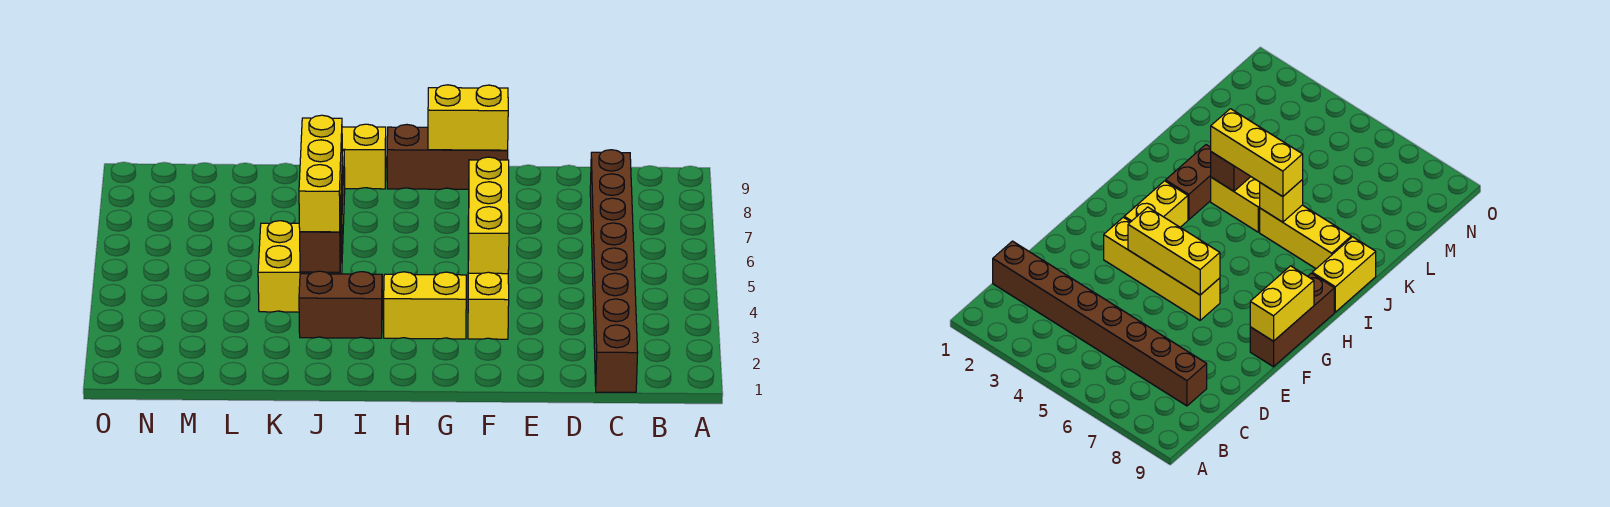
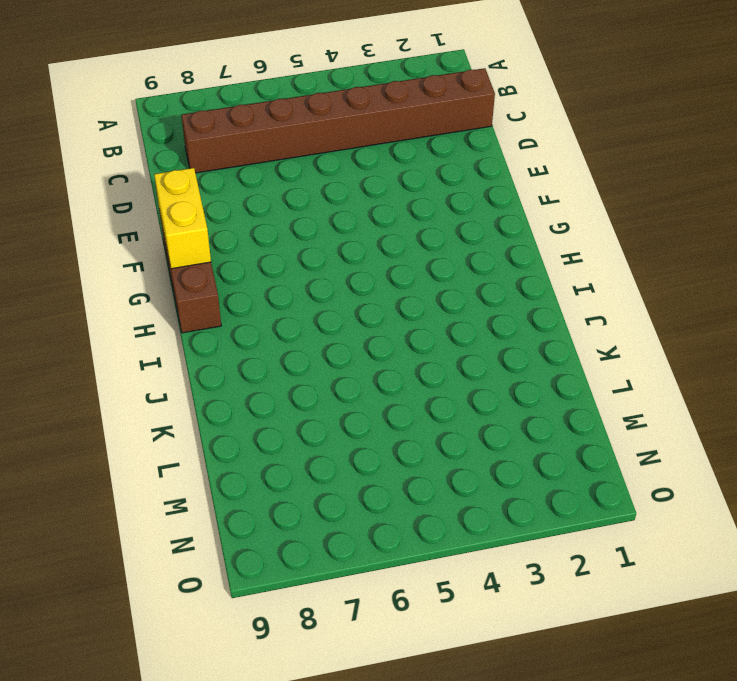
none -> yellow 1x4 brick [468,216,509,339]
none -> yellow 1x2 brick [384,272,466,339]
none -> brown 1x2 brick [299,271,382,338]

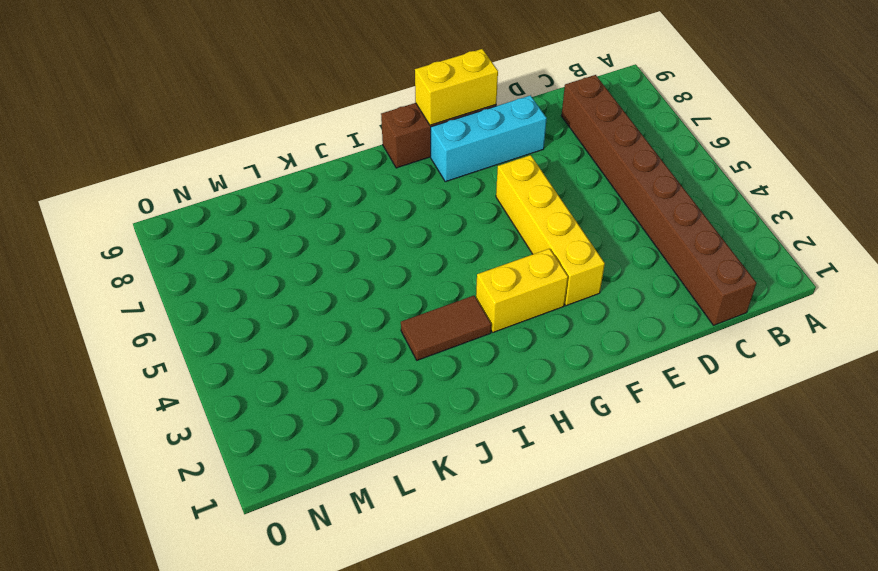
cyan 1x3 brick [431,95,547,182] -> none
brown 1x2 tile [401,296,491,360] -> brown 1x2 brick [299,271,382,338]
none -> yellow 1x2 brick [342,124,386,189]
none -> yellow 2x2 brick [258,221,342,312]
none -> yellow 1x3 brick [1260,205,1351,269]

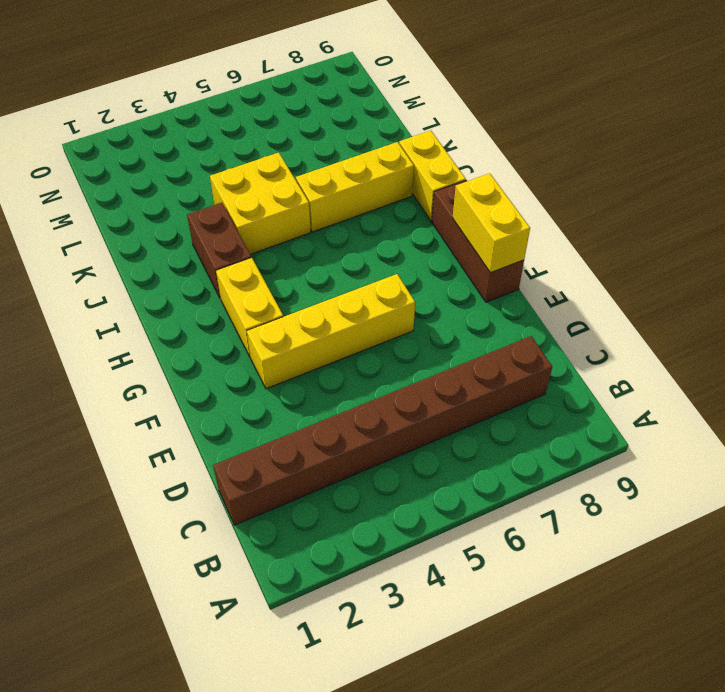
none -> yellow 1x3 brick [468,157,509,274]
none -> brown 1x1 brick [300,213,341,272]
none -> yellow 1x1 brick [1260,180,1303,222]

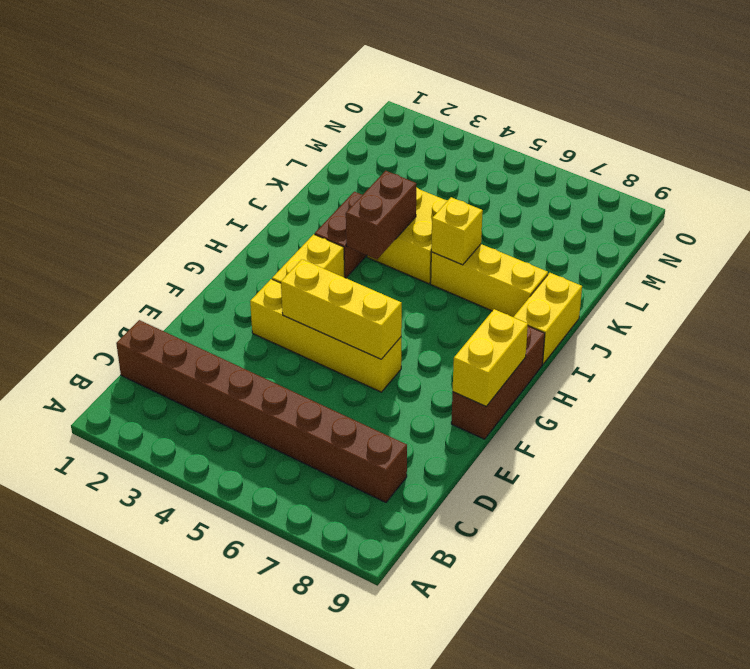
brown 1x2 brick [346,171,416,259] -> brown 1x1 brick [300,213,341,272]
none -> yellow 1x3 brick [299,115,342,232]

